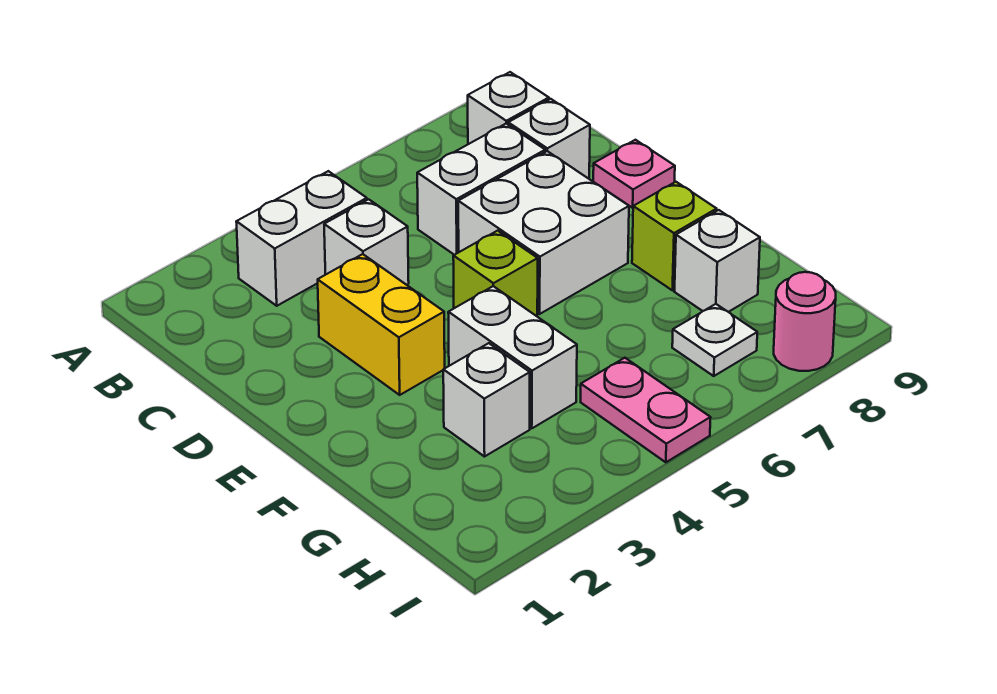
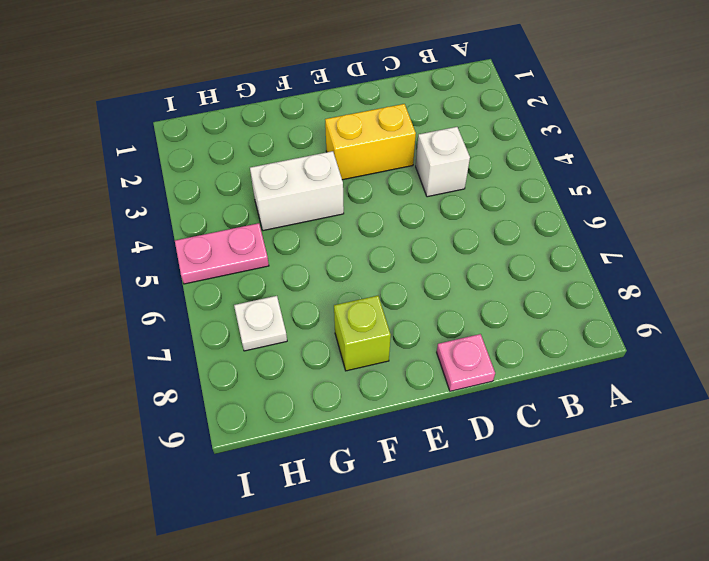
none -> white 1x2 brick [236,171,367,306]
none -> white 1x1 brick [468,72,549,144]
none -> white 1x2 brick [417,124,545,255]

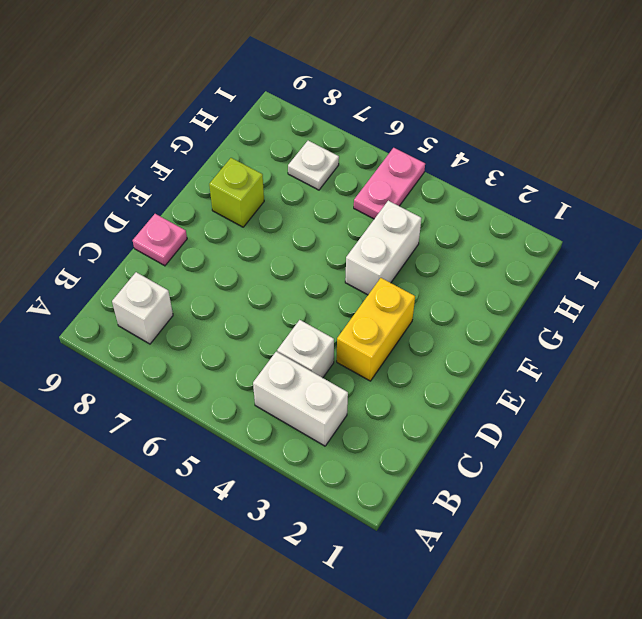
none -> white 1x2 brick [417,124,545,255]
none -> white 1x1 brick [508,99,590,179]
none -> white 2x2 brick [458,151,629,314]

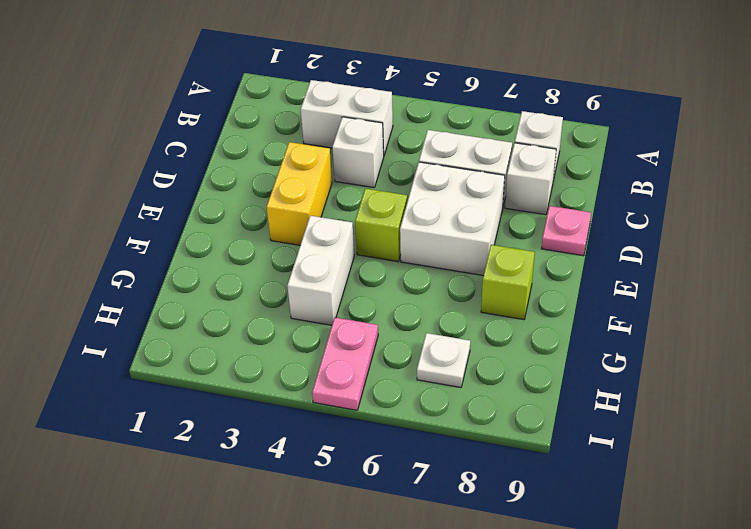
none -> white 1x1 brick [443,343,530,457]
none -> white 1x1 brick [675,210,760,312]
none -> pink 1x1 round brick [774,272,836,371]

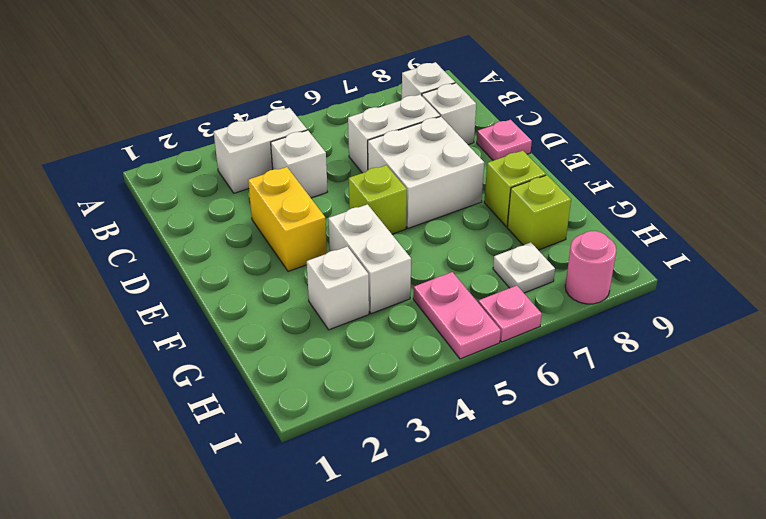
lime 1x1 brick [507,175,571,250] -> white 1x1 brick [675,210,760,312]
pink 1x1 plate [478,285,542,342] -> none

